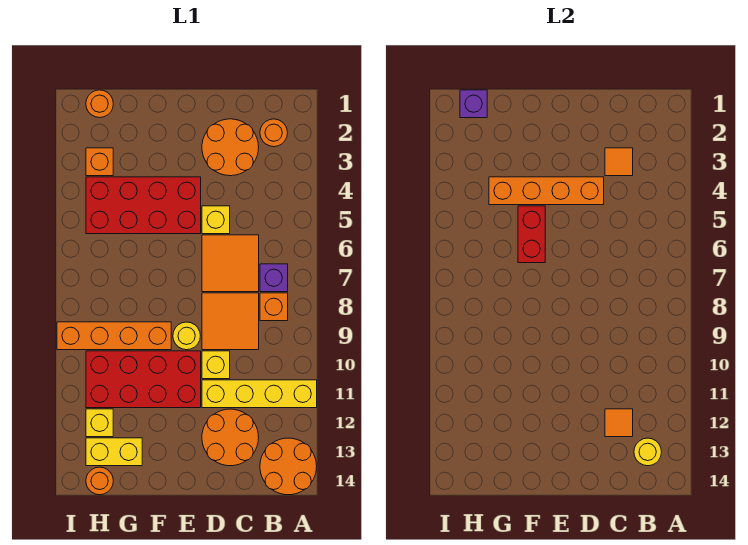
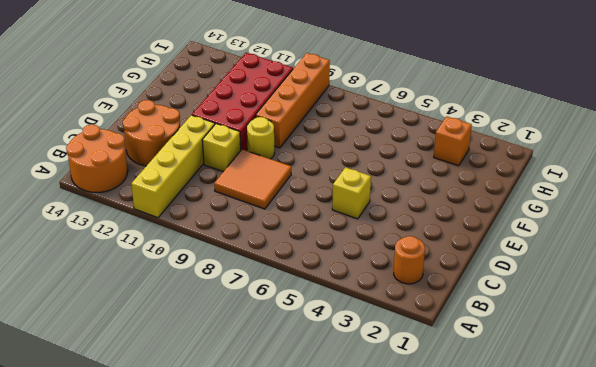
none -> purple 1x1 brick [260,264,288,292]
none -> orange 1x1 brick [260,293,288,321]
none -> orange 2x2 round brick [202,119,259,176]

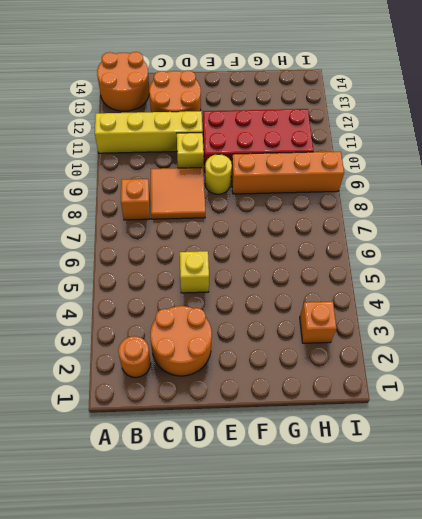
none -> purple 1x1 brick [260,264,288,292]
none -> orange 2x2 tile [202,235,259,292]
none -> red 2x4 brick [86,177,201,234]

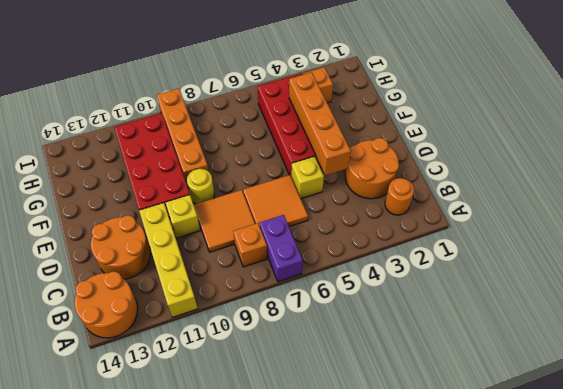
purple 1x2 brick [259,215,303,282] -> purple 1x1 brick [260,264,288,292]
none -> yellow 1x2 brick [86,438,142,466]
none -> orange 1x1 round brick [86,90,113,118]
none -> yellow 1x1 brick [86,409,113,437]

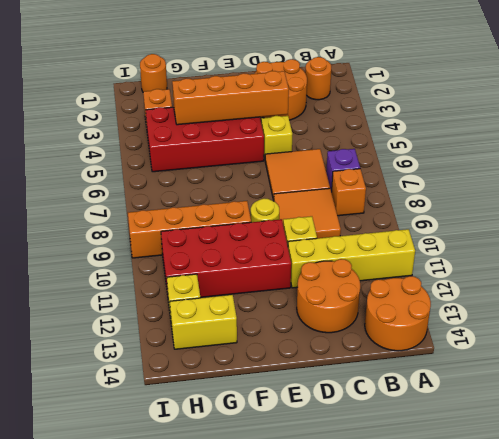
none -> orange 1x1 round brick [86,467,113,495]
none -> yellow 1x1 round brick [634,438,661,466]
none -> orange 1x1 tile [605,148,633,176]

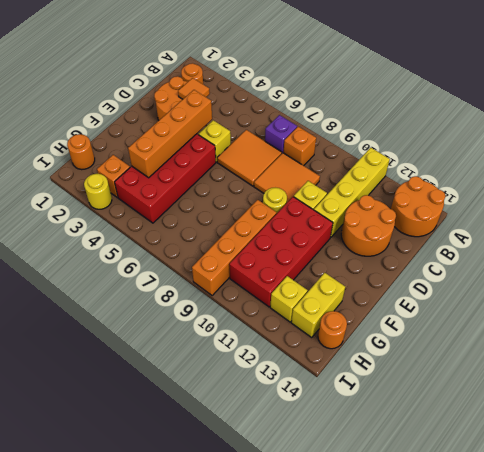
yellow 1x1 round brick [84,174,112,209] -> yellow 1x1 round brick moved to [634,438,661,466]
none -> orange 1x1 tile [605,409,633,437]
none -> red 1x2 brick [518,206,545,263]
none -> purple 1x1 brick [460,90,487,118]

